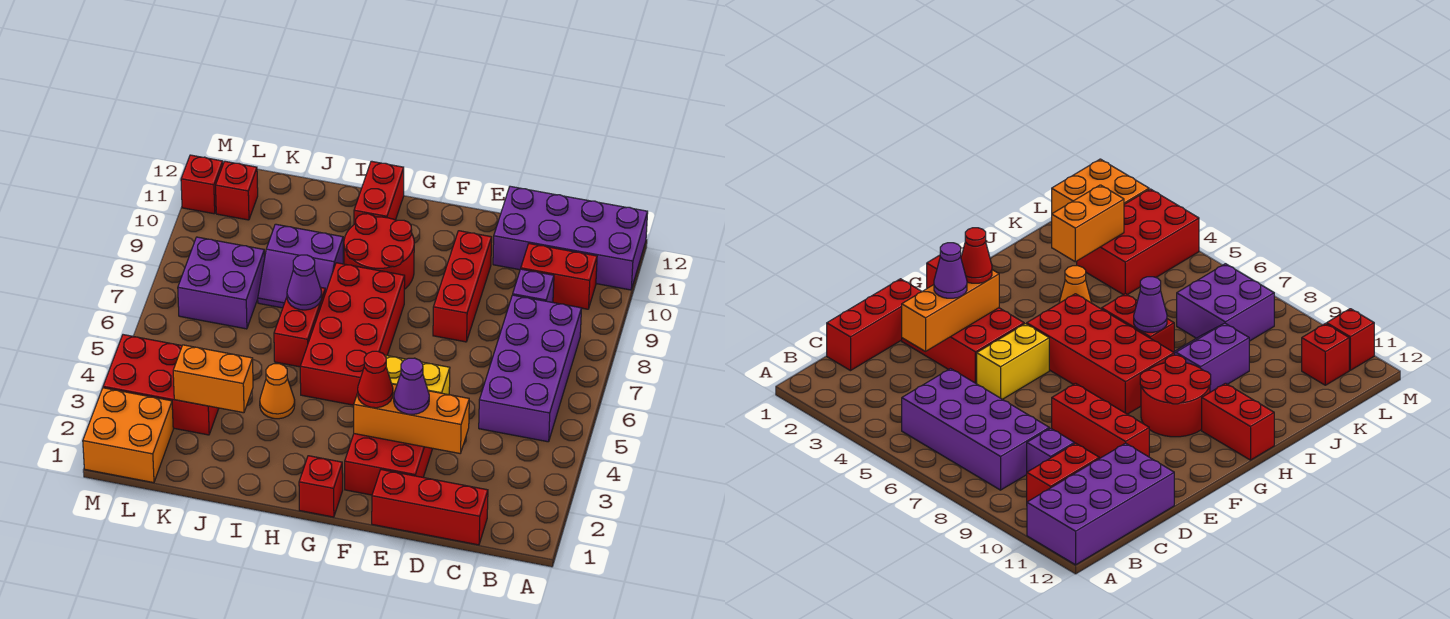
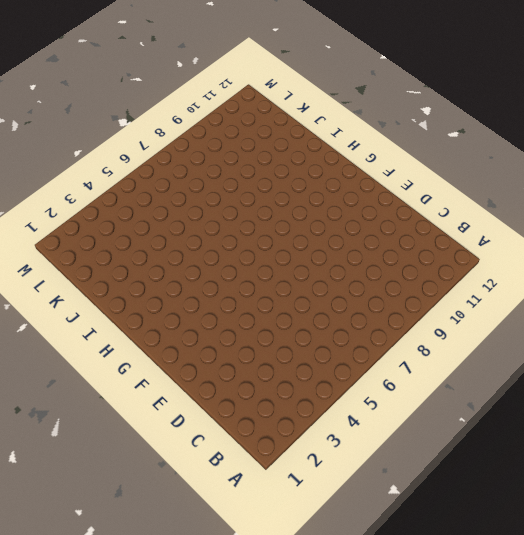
none -> purple 2x4 brick [493,186,648,290]
none -> purple 2x4 brick [479,295,582,442]
none -> red 1x2 brick [521,244,597,309]

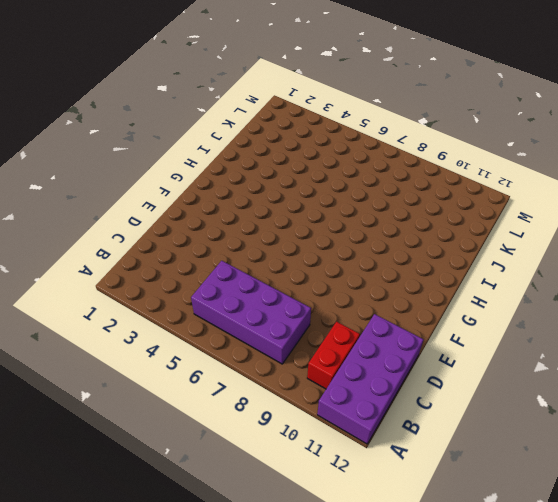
none -> red 1x3 brick [372,470,488,545]
none -> purple 1x1 brick [513,269,554,302]
none -> red 2x3 brick [345,434,433,495]

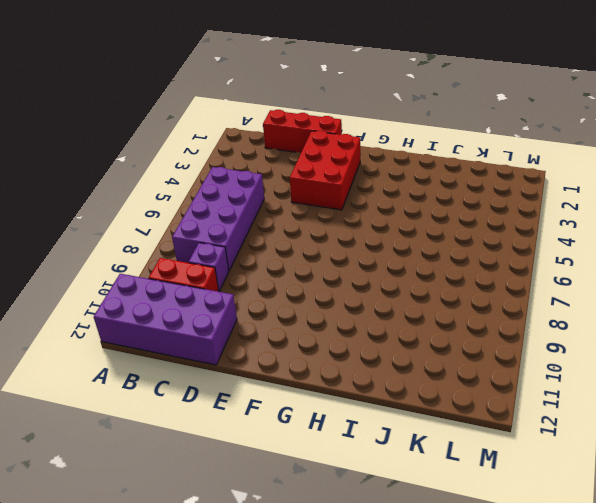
none -> yellow 1x2 brick [385,355,450,395]
none -> red 1x3 brick [433,231,492,342]
none -> red 1x1 brick [299,456,343,517]

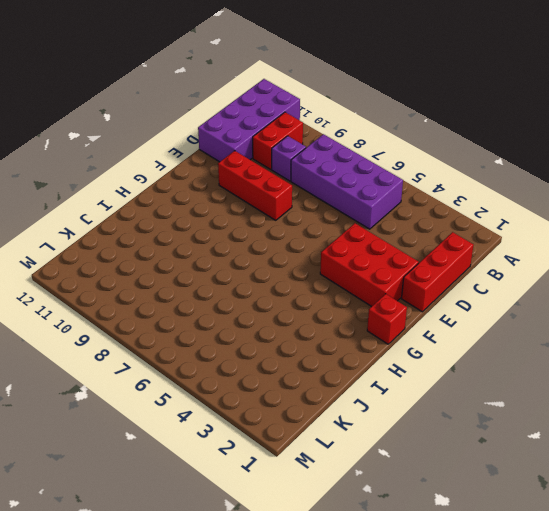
none -> yellow 1x2 brick [385,355,450,395]
none -> red 2x4 brick [300,263,405,405]
none -> red 2x2 round brick [344,214,414,289]

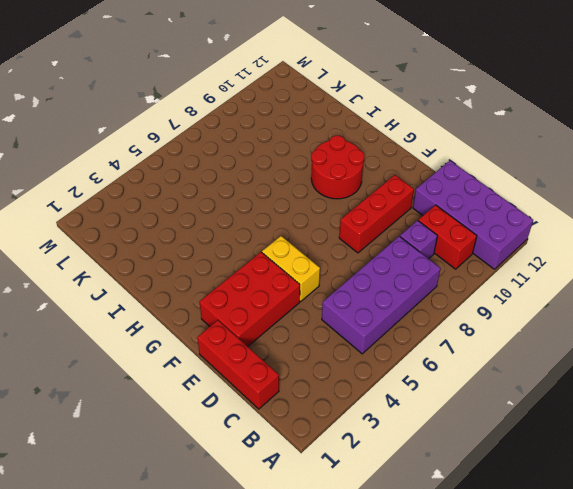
none -> red 1x1 brick [299,456,343,517]
none -> red 2x4 brick [300,263,405,405]
none -> red 1x2 brick [354,161,404,224]

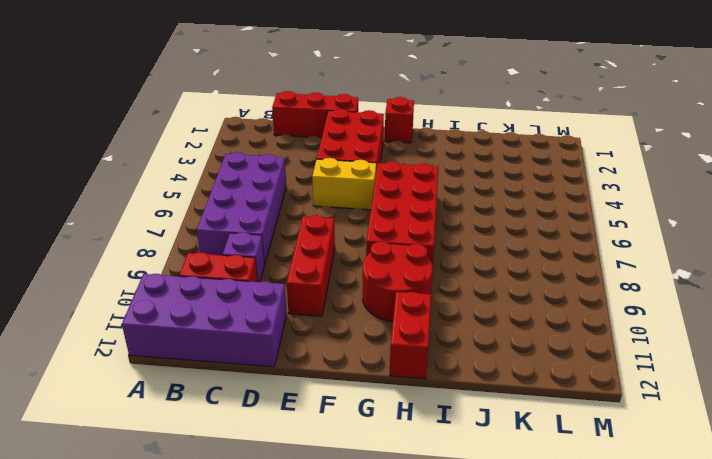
none -> orange 1x1 cone [260,364,295,419]
none -> red 1x2 brick [274,287,325,367]
none -> purple 2x2 slope [258,224,343,308]

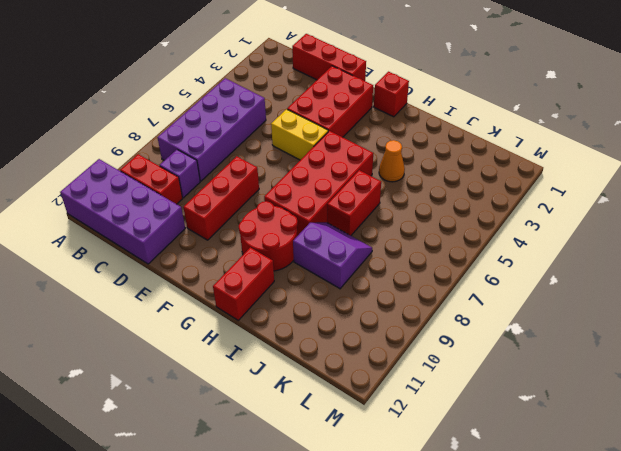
none -> red 2x3 brick [103,335,219,435]
none -> purple 2x2 brick [178,237,265,329]
none -> orange 2x2 brick [83,388,173,483]

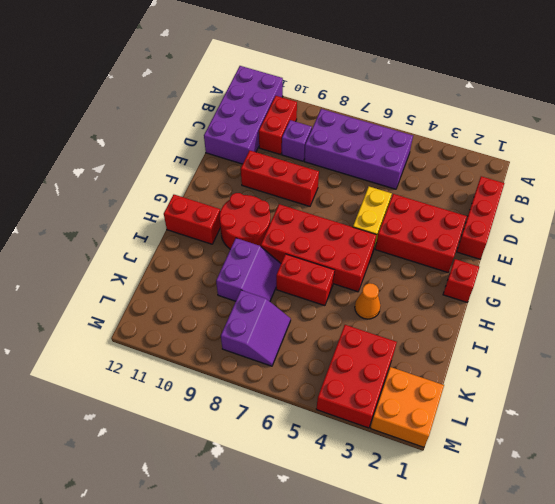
purple 2x2 slope [221,290,291,366] -> purple 2x2 brick [178,237,265,329]
none -> red 1x1 brick [216,161,258,220]
none -> red 1x1 brick [181,155,223,214]
none -> orange 1x3 brick [354,384,469,453]

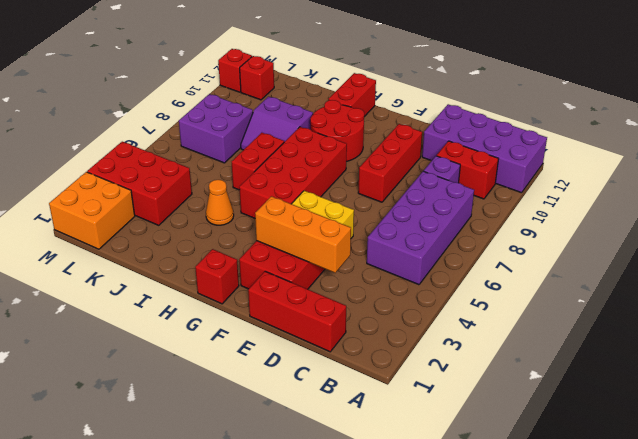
none -> purple 1x1 cone [287,255,322,310]
none -> orange 1x2 brick [173,345,253,413]
none -> purple 1x1 cone [394,358,429,414]

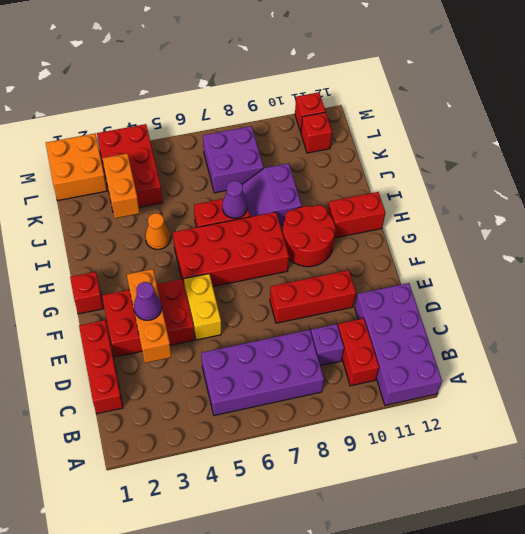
none -> red 1x1 cone [358,351,393,408]

